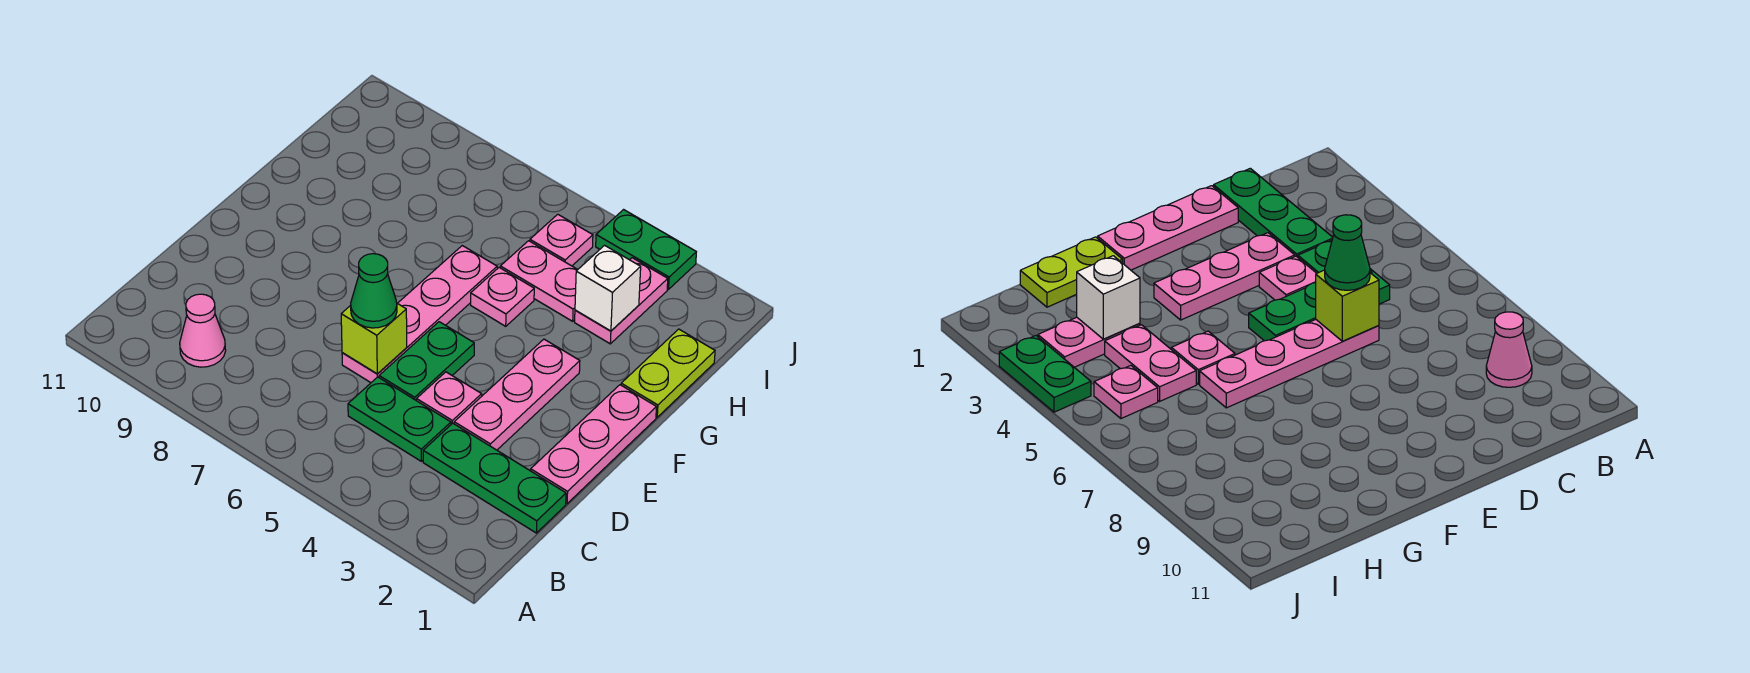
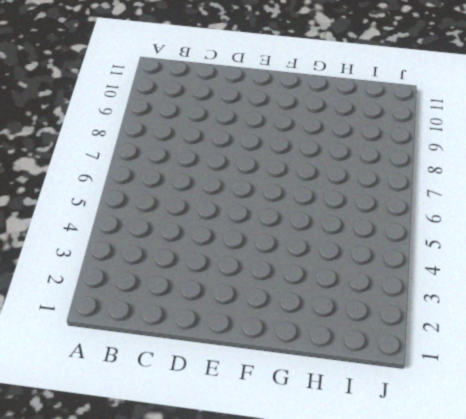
none -> pink 1x1 cone [180,294,226,367]
none -> green 1x3 plate [423,423,566,533]
none -> green 1x2 plate [348,377,451,461]

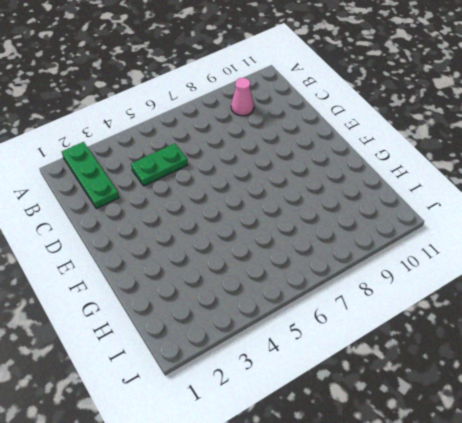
green 1x3 plate [62,142,119,209] -> green 1x3 plate turned to [423,423,566,533]
none -> pink 1x3 plate [531,385,656,504]
none -> pink 1x3 plate [454,339,580,450]
none -> pink 1x1 plate [417,372,482,424]

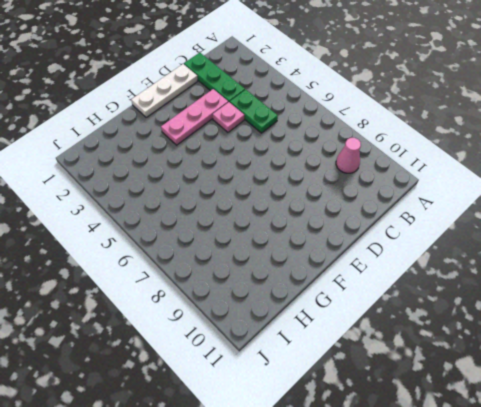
white 1x3 plate [131,64,198,117] -> pink 1x3 plate [531,385,656,504]
none -> green 1x2 plate [379,322,474,401]
none -> pink 1x4 plate [342,246,497,383]
none -> lime 1x2 plate [621,329,715,417]

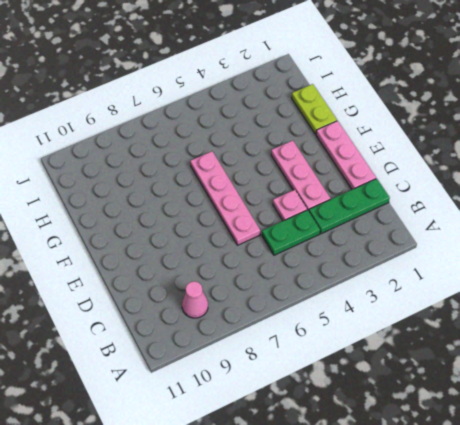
none -> green 1x2 plate [379,322,474,401]
none -> pink 1x1 plate [471,268,534,326]
none -> pink 1x2 plate [575,258,668,344]

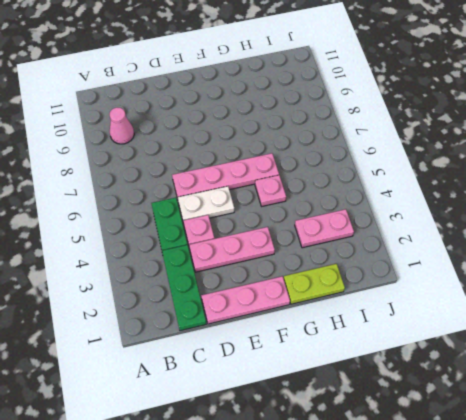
white 1x2 plate [177,186,234,221] -> green 1x2 plate [379,322,474,401]
none -> pink 1x2 plate [500,241,578,321]
none -> pink 1x1 plate [530,214,593,266]
none -> green 1x2 plate [596,210,696,289]

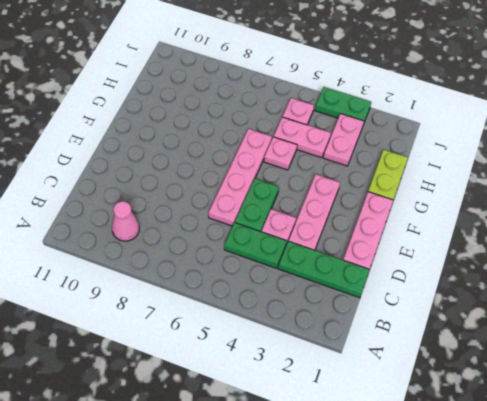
none -> lime 1x1 brick [341,303,407,374]
none -> white 1x1 brick [575,245,641,331]
none -> green 1x1 cone [351,254,397,328]

